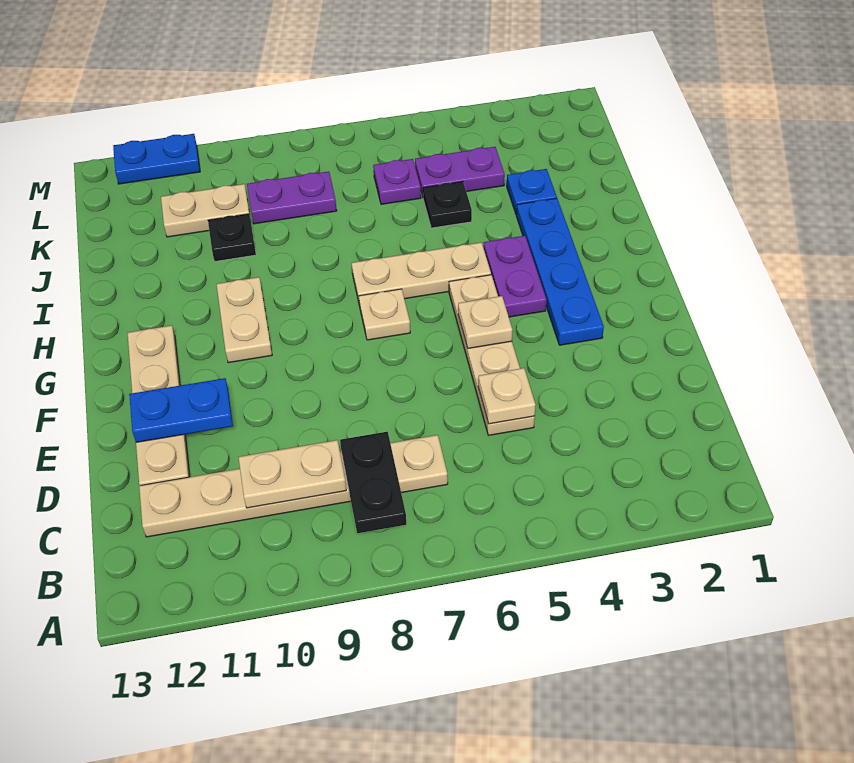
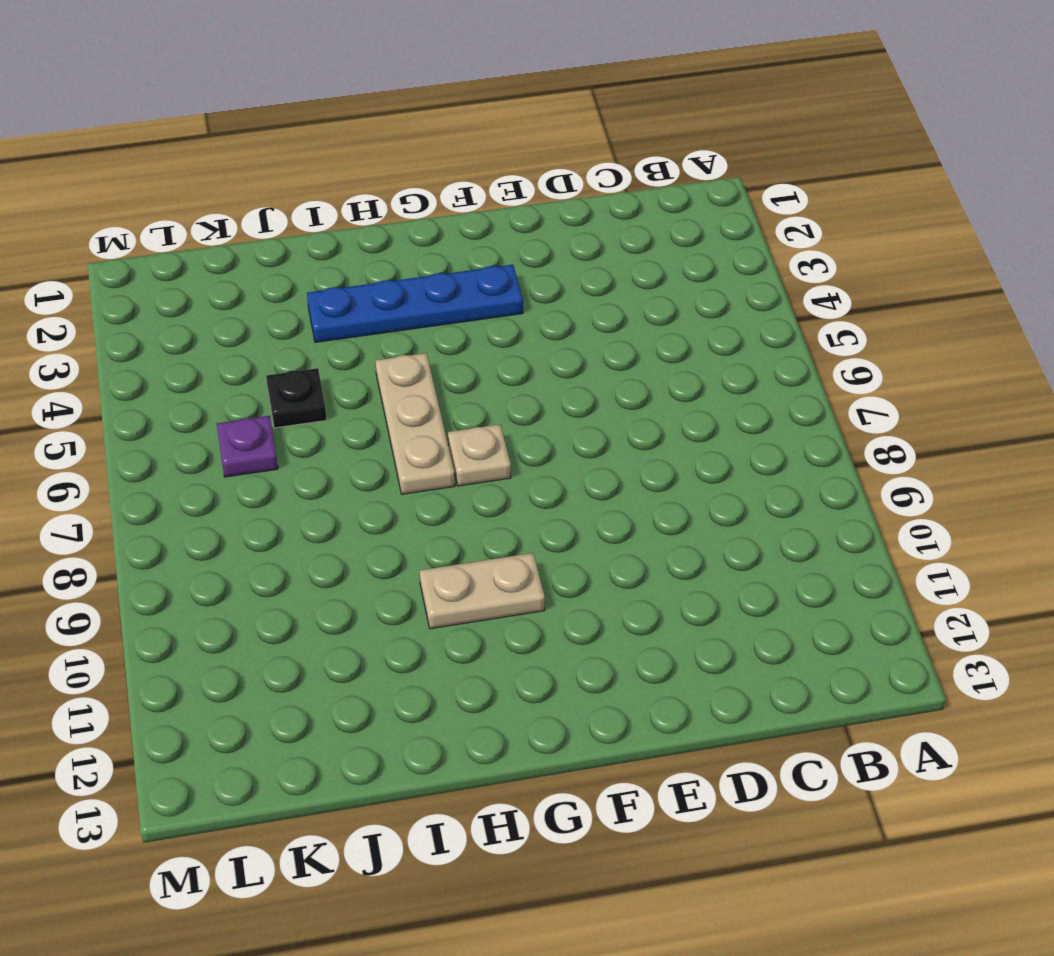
none -> tan 1x6 plate [139,435,448,537]
none -> tan 1x4 plate [449,275,535,435]
none -> tan 1x4 plate [128,325,190,486]

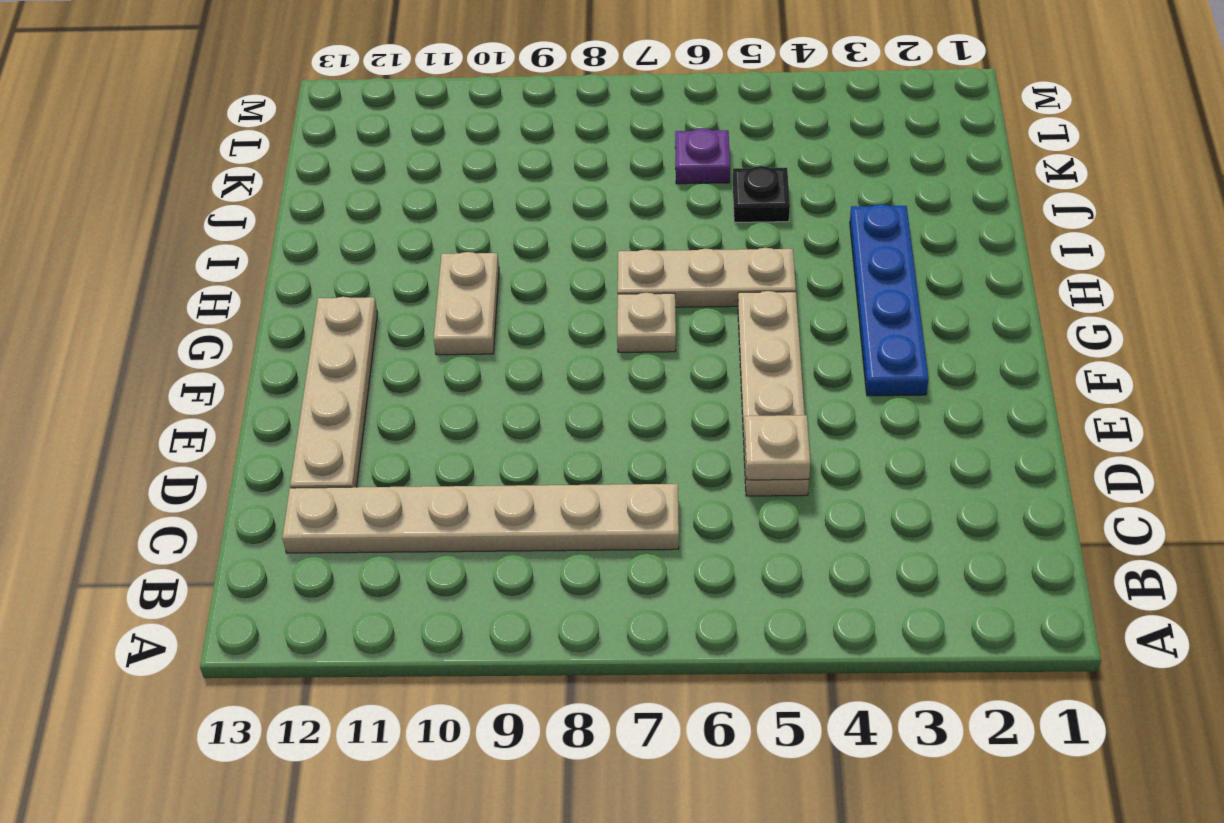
none -> purple 1x2 plate [484,236,546,317]
none -> blue 1x1 plate [507,169,557,215]
none -> black 1x1 plate [208,214,256,261]

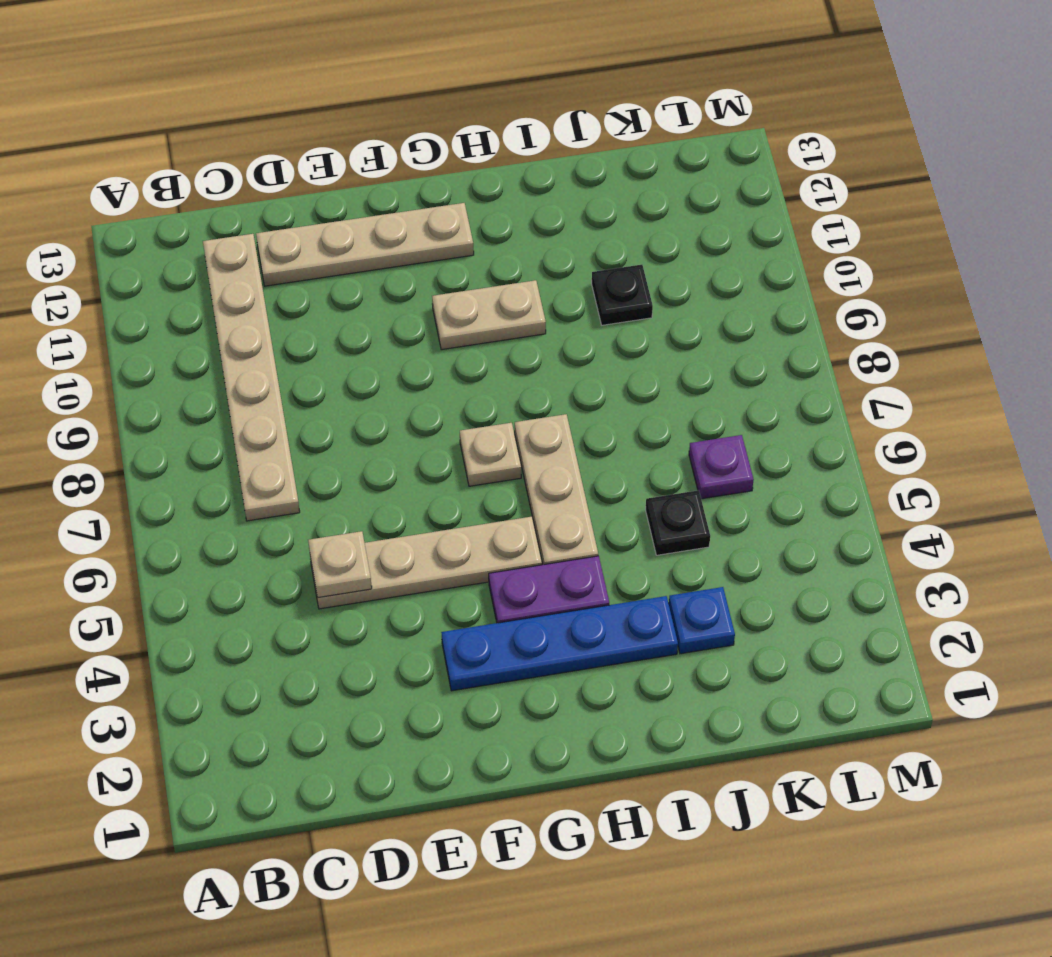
none -> purple 1x2 plate [415,147,505,196]
none -> purple 1x2 plate [247,171,337,224]
none -> tan 1x2 plate [161,184,249,237]

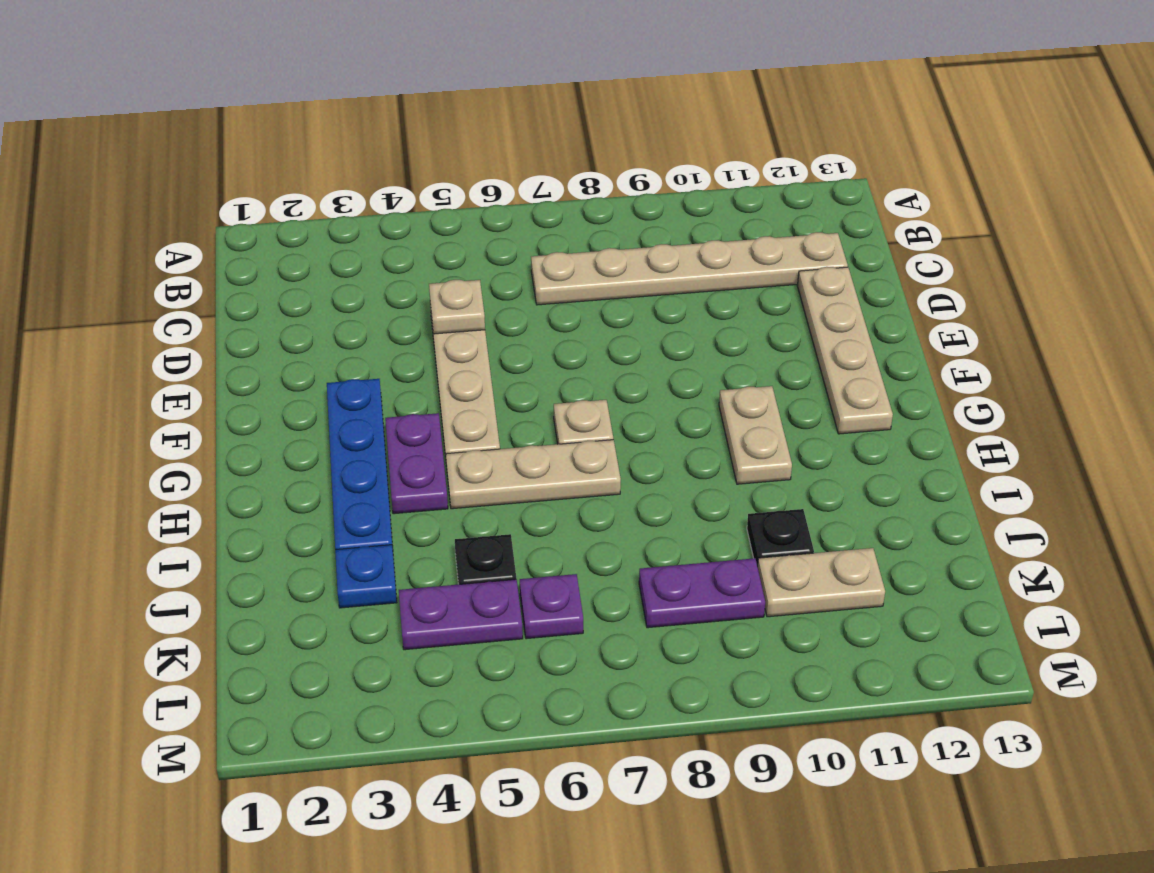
none -> blue 1x2 plate [113,134,200,184]
none -> black 1x2 plate [340,432,406,533]
none -> tan 1x2 plate [239,440,346,508]

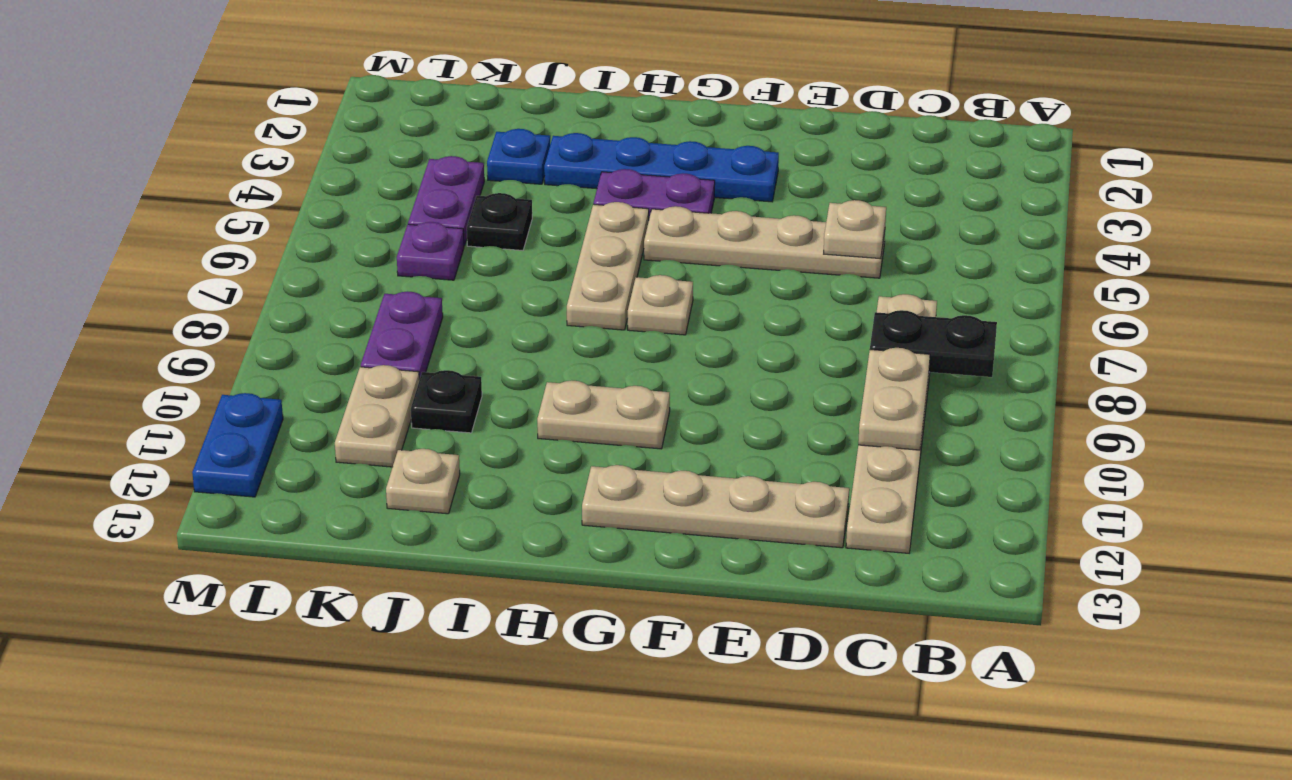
tan 1x1 plate [386,449,460,514] -> tan 1x1 plate moved to [458,296,513,348]
none -> blue 1x2 plate [129,378,233,442]

